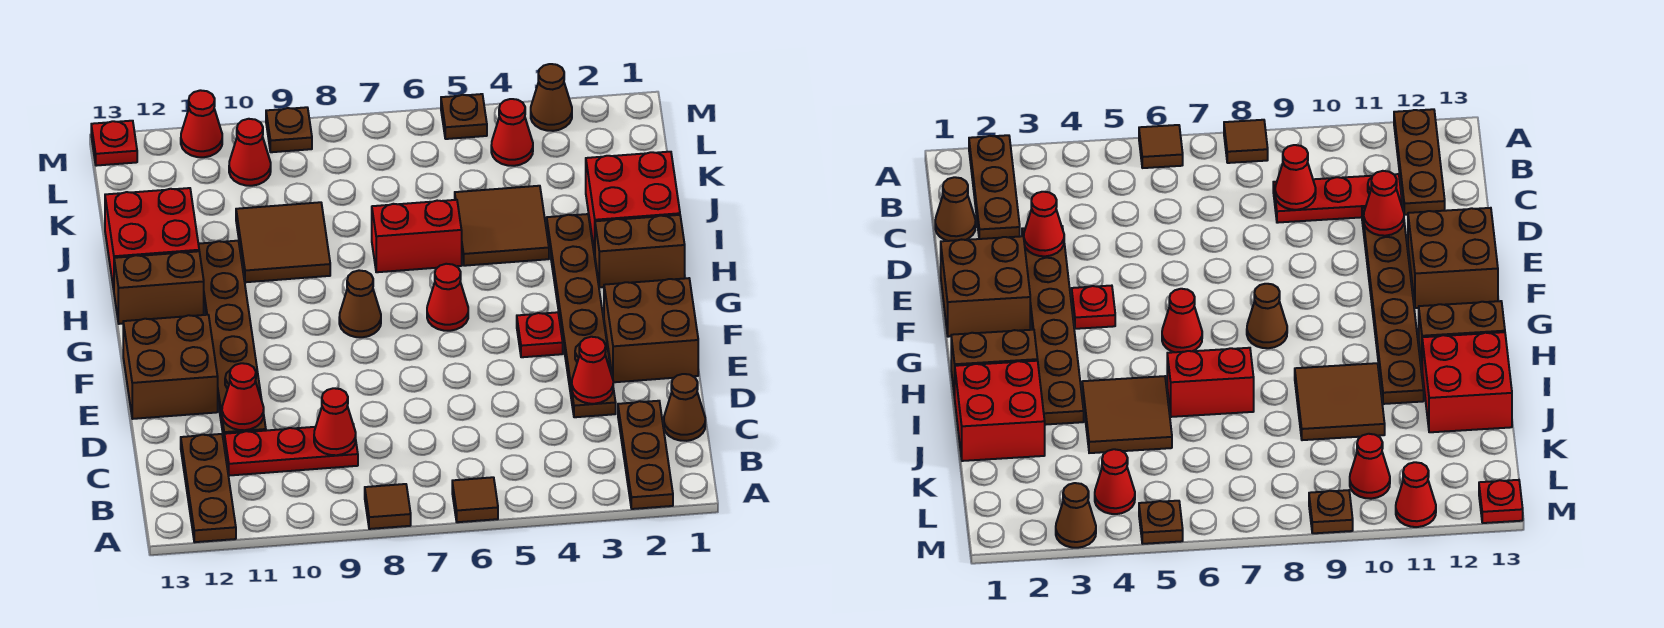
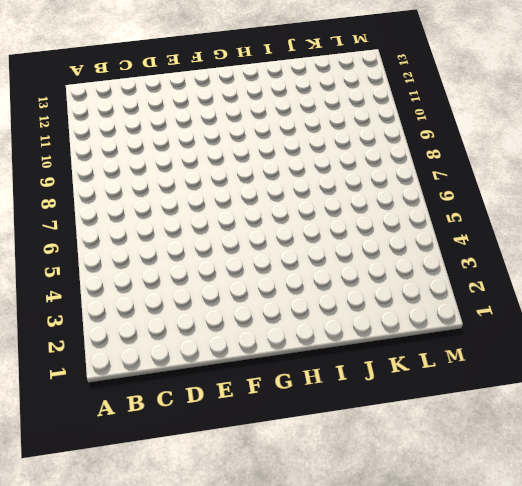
none -> brown 1x3 plate [618,401,673,509]
none -> brown 1x1 tile [452,477,498,522]
none -> brown 1x1 tile [365,484,411,529]
none -> brown 1x3 plate [181,434,236,542]

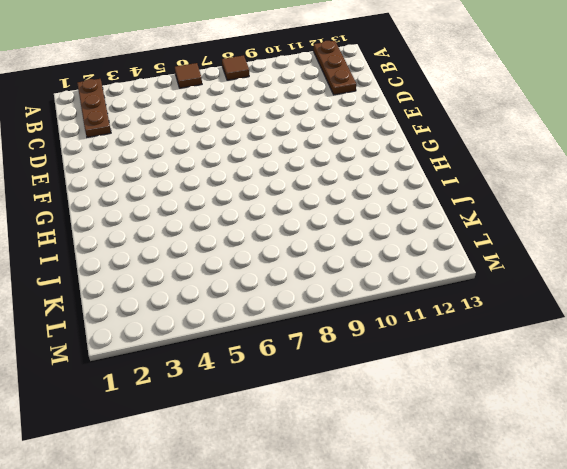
none -> brown 1x1 cone [664,374,705,441]
none -> red 1x3 plate [224,424,358,476]
none -> brown 1x6 plate [547,214,616,417]
none -> brown 1x6 plate [198,241,266,439]

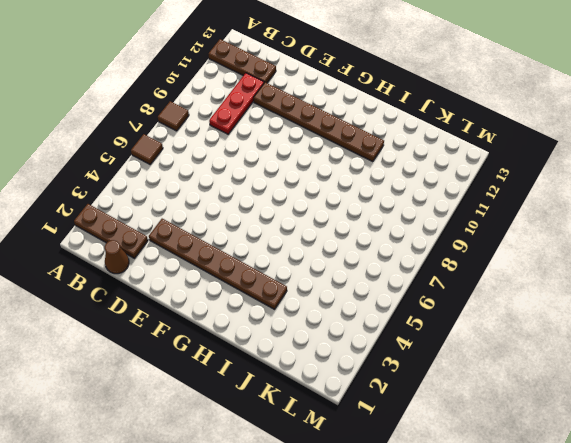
none -> brown 2x2 brick [604,278,698,382]
none -> brown 2x2 brick [123,315,218,419]
none -> red 1x1 plate [517,312,563,357]
none -> red 1x1 cone [427,264,468,331]

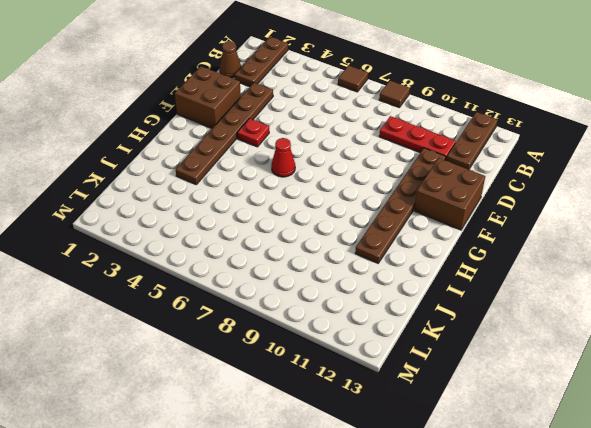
none -> brown 1x1 cone [339,270,381,337]
none -> brown 1x2 brick [595,215,685,287]
none -> brown 1x2 brick [114,251,204,324]
none -> red 2x2 brick [586,152,680,254]

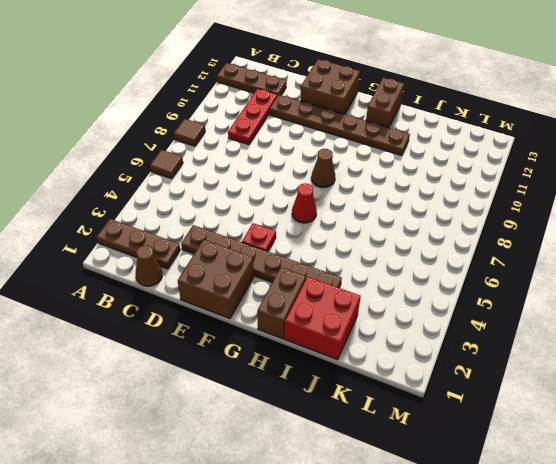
none -> brown 2x2 tile [455,186,549,266]
none -> red 1x2 brick [372,200,462,272]
none -> brown 2x2 tile [236,202,330,282]
none -> red 2x2 brick [105,188,199,289]

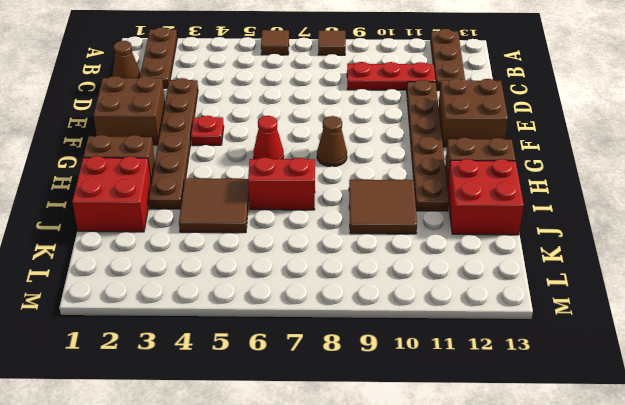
none -> red 1x1 cone [491,99,533,166]
none -> red 1x1 cone [229,119,271,186]
none -> brown 1x1 cone [531,64,572,131]
none -> brown 1x1 plate [441,94,487,139]

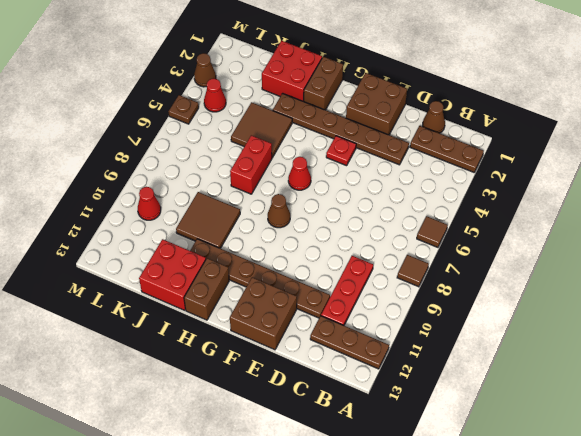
none -> brown 1x1 plate [266,107,312,152]
none -> red 1x1 cone [181,90,222,157]
none -> red 1x1 plate [91,121,137,166]
none -> red 1x1 cone [314,388,356,455]

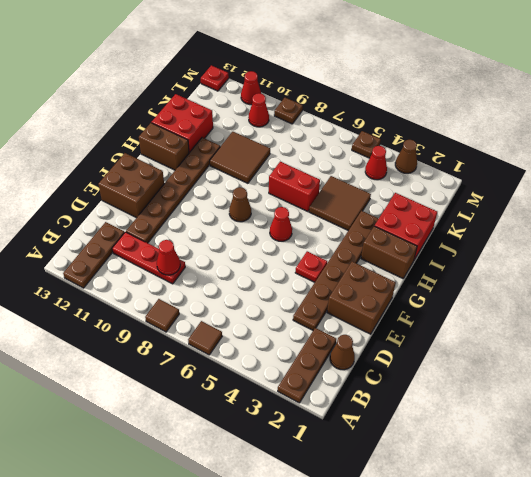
none -> red 1x1 cone [572,337,613,404]
none -> red 1x1 cone [222,363,264,430]

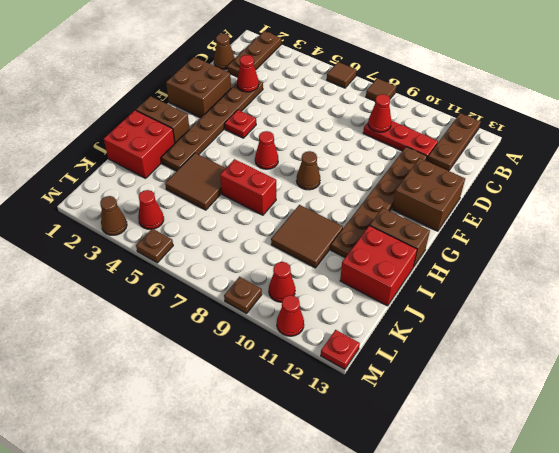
none -> red 1x1 cone [222,363,264,430]

